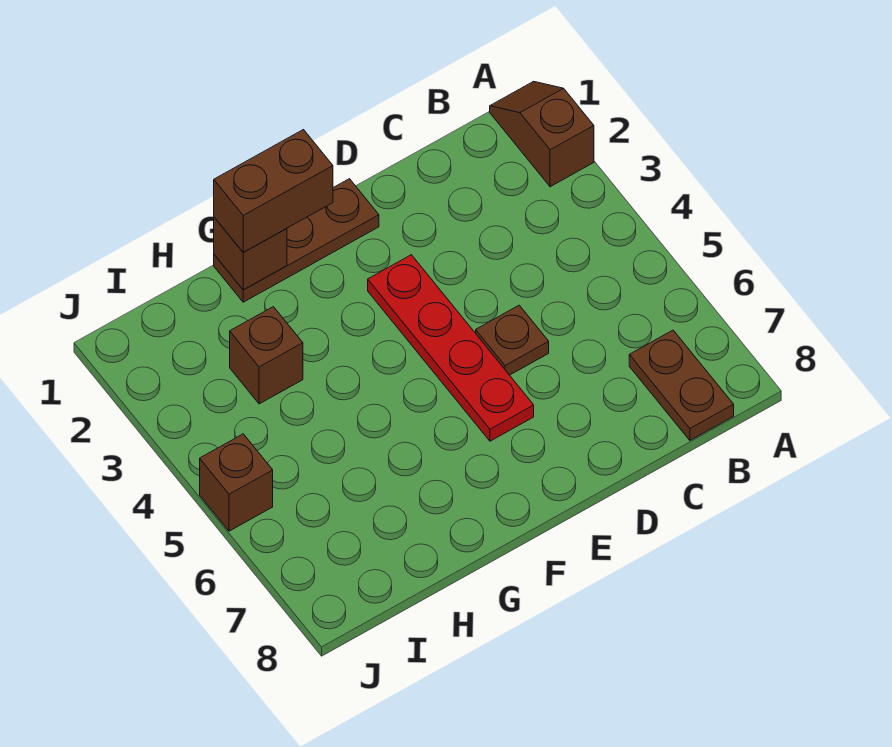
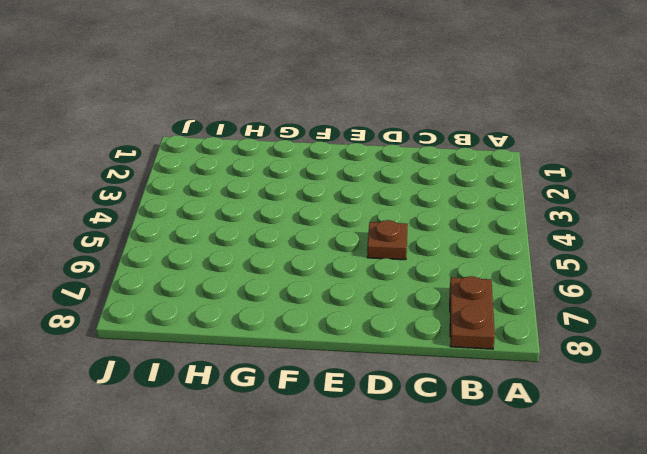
none -> brown 1x2 slope [490,81,594,187]
none -> brown 1x3 plate [214,179,379,302]

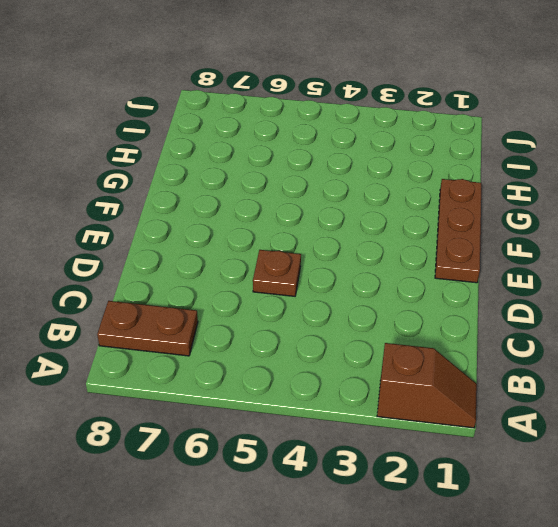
none -> red 1x4 plate [368,255,534,441]
none -> brown 1x1 brick [230,307,303,404]

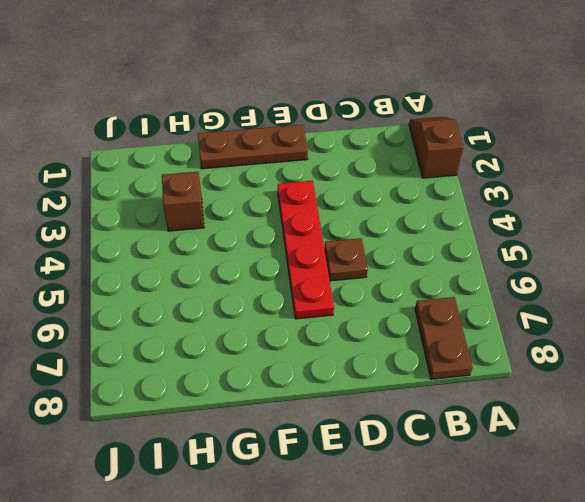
none -> brown 1x1 brick [200,434,273,531]
none -> brown 1x1 brick [214,217,287,290]

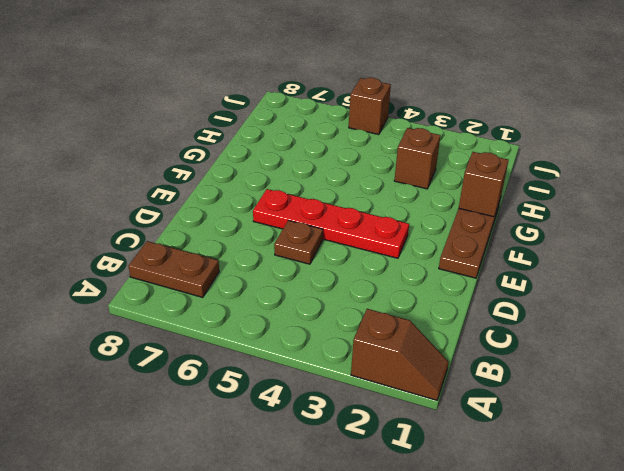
none -> brown 1x2 brick [214,130,333,252]

